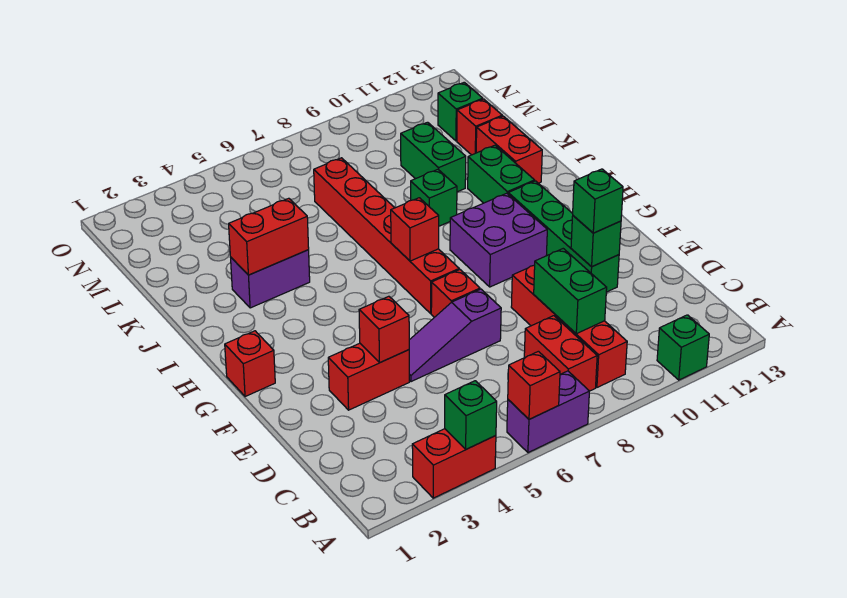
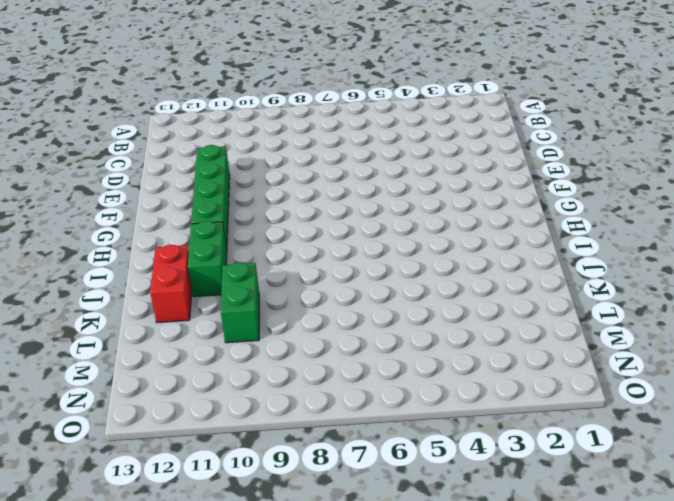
none -> red 1x2 brick [412,429,496,498]
none -> purple 1x2 brick [507,371,589,453]
none -> green 1x1 brick [657,315,709,380]

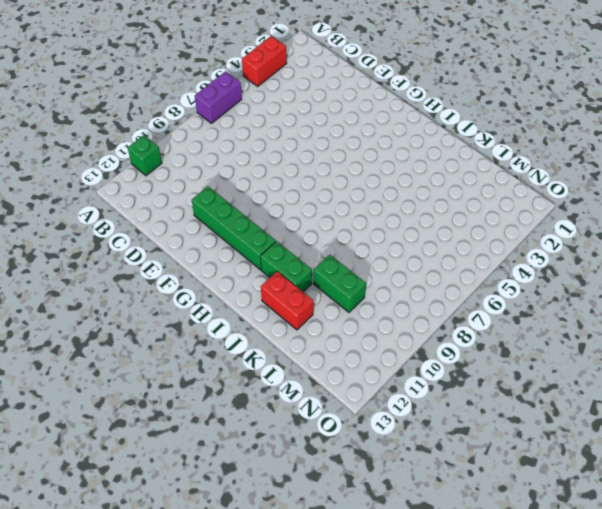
none -> red 1x2 brick [524,316,597,391]
none -> red 1x4 brick [511,265,627,387]
none -> red 1x2 brick [328,343,409,410]

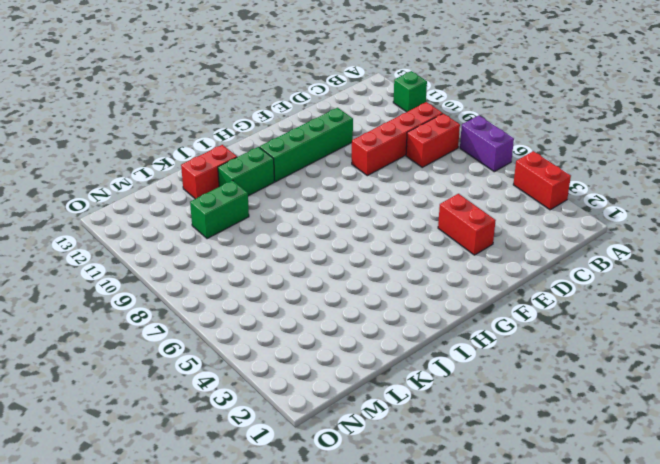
none -> purple 1x3 slope [409,289,501,382]
none -> red 1x1 brick [431,270,480,317]
none -> red 1x1 brick [225,331,275,397]

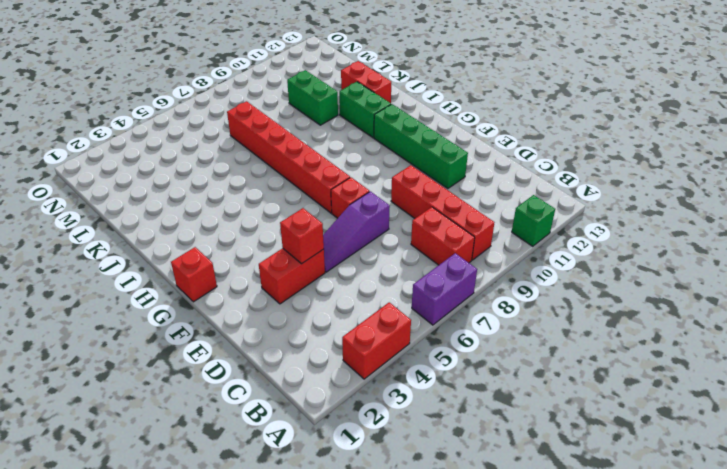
none -> purple 2x2 brick [450,193,547,287]
none -> purple 1x2 brick [230,250,310,308]
none -> green 1x1 brick [411,169,457,226]

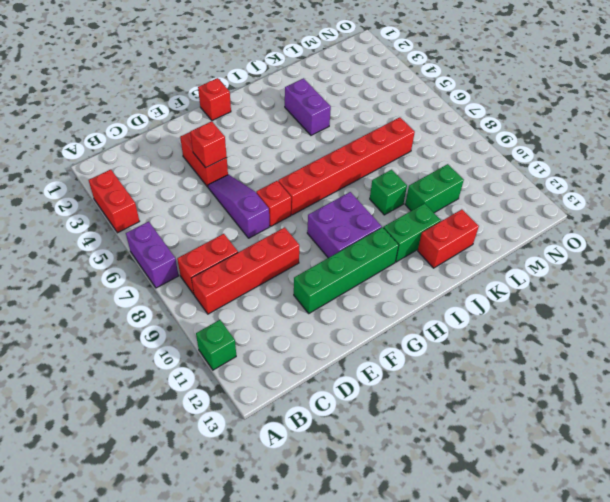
none -> red 1x1 brick [457,99,502,155]
none -> green 1x1 brick [438,82,483,141]
none -> green 1x1 brick [445,381,497,449]

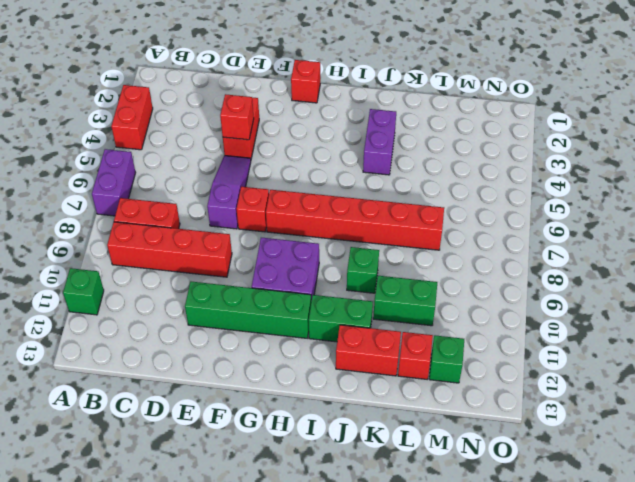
none -> green 1x1 brick [445,381,497,449]
none -> red 1x1 brick [508,351,560,419]
none -> green 1x2 brick [534,249,607,334]

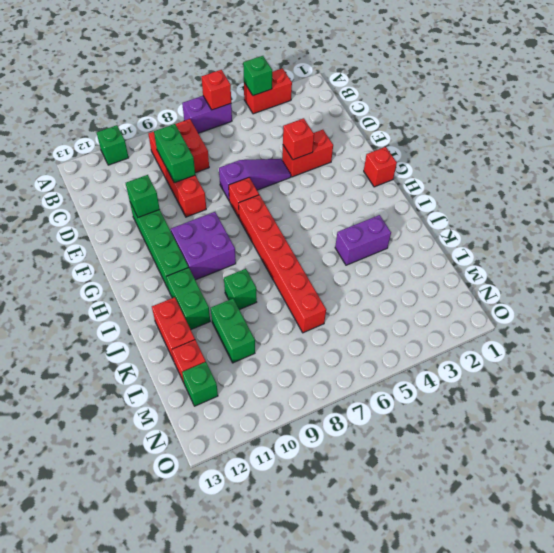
none -> red 1x1 brick [391,198,439,261]
none -> red 1x2 brick [229,198,309,275]
none -> green 1x1 brick [573,169,623,233]

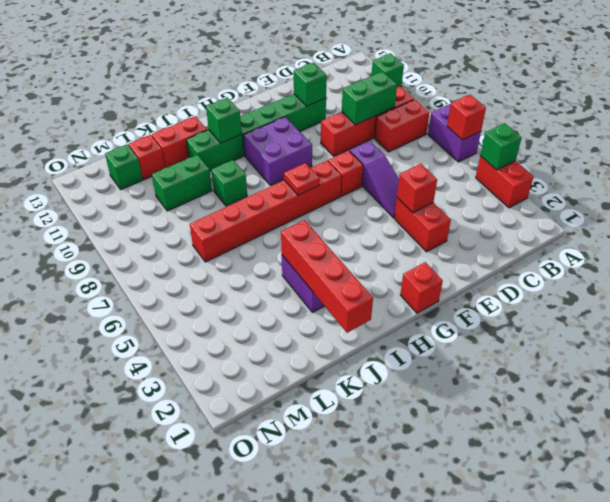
red 1x1 plate [284,163,320,195] -> red 1x1 brick [391,198,439,261]
green 1x1 brick [206,98,242,143] -> green 1x1 brick moved to [573,169,623,233]
red 1x4 brick [281,220,373,333] -> red 1x2 brick [229,198,309,275]

